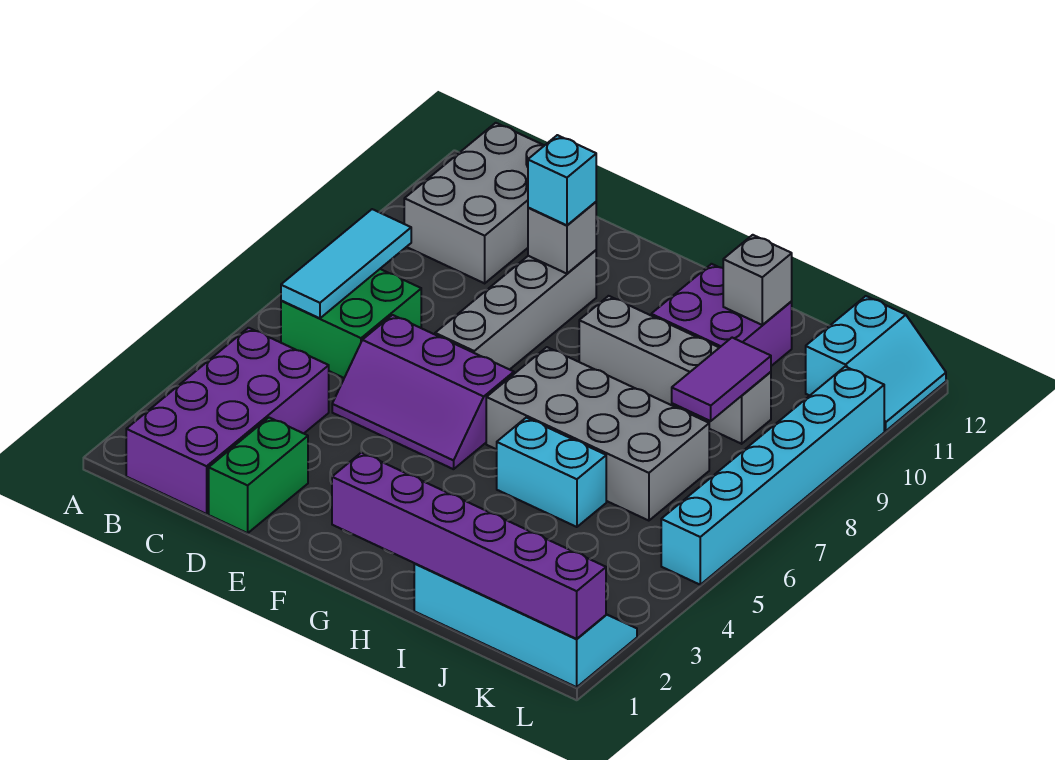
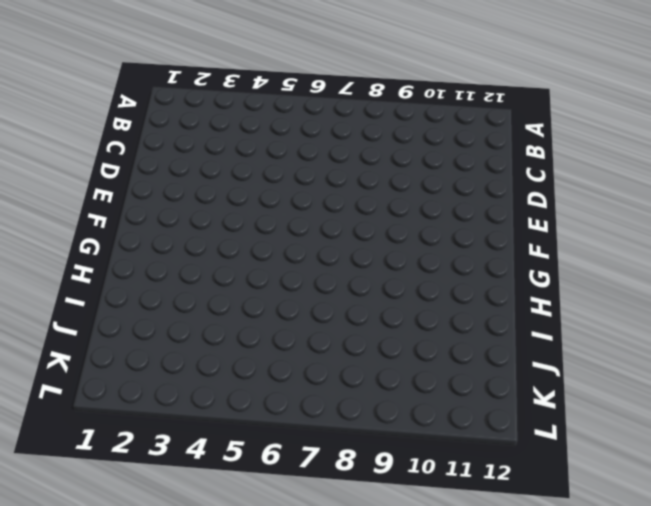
none -> purple 2x4 brick [126,328,329,514]
none -> green 2x2 brick [281,269,421,378]
none -> grey 2x3 brick [404,123,545,283]

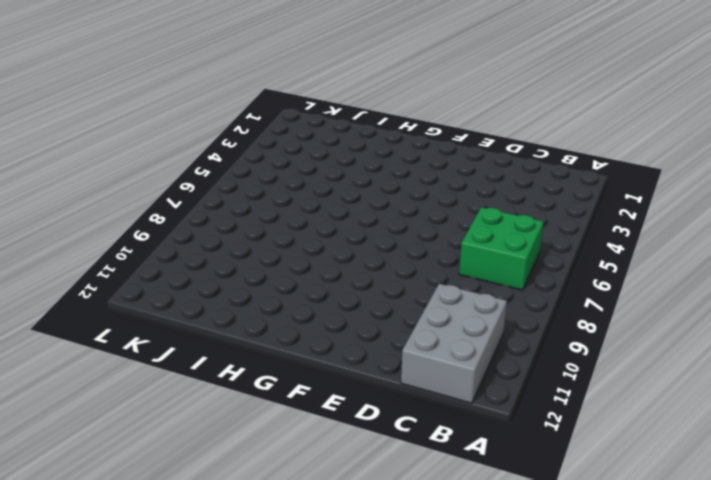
none -> purple 2x4 brick [126,328,329,514]
none -> green 1x2 brick [209,418,308,533]
none -> purple 2x3 slope [332,315,514,469]

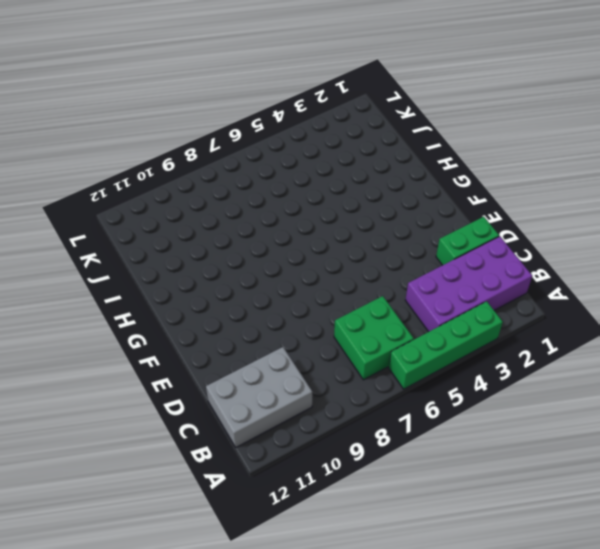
green 1x4 brick [389,301,503,389] -> none
none -> purple 2x3 slope [332,315,514,469]
none -> grey 1x4 brick [435,250,596,370]
none -> grey 2x4 brick [486,347,709,521]

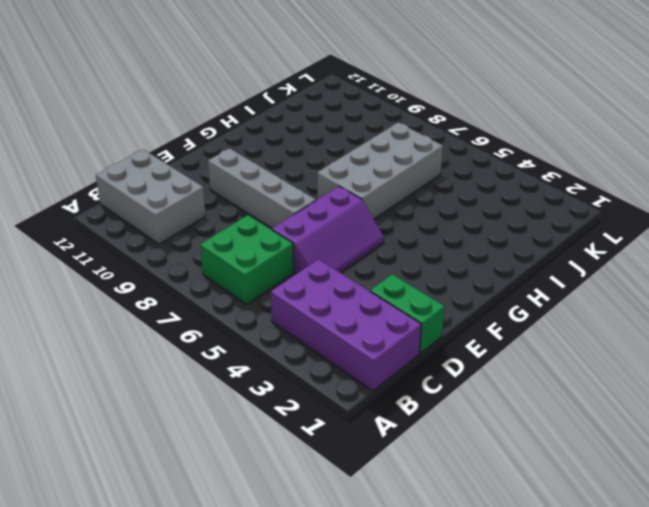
none -> grey 1x4 brick [579,296,771,444]
none -> cyan 1x2 brick [497,418,606,527]
none -> purple 2x2 brick [651,264,792,366]

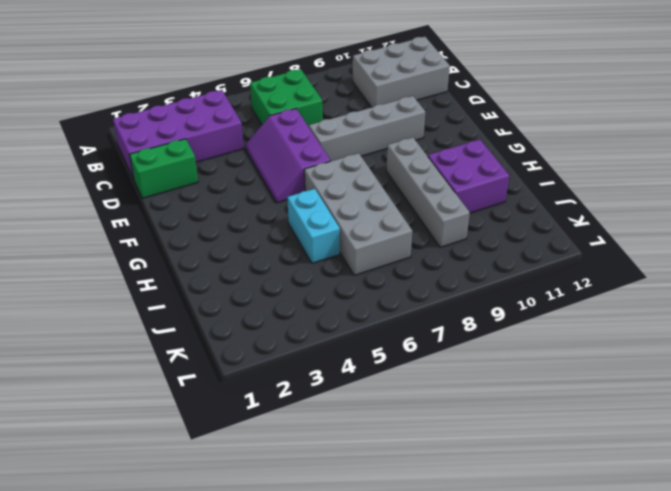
none -> cyan 2x4 slope [414,564,637,687]
none -> cyan 2x2 slope [806,296,946,431]
none -> cyan 1x6 brick [661,367,884,585]

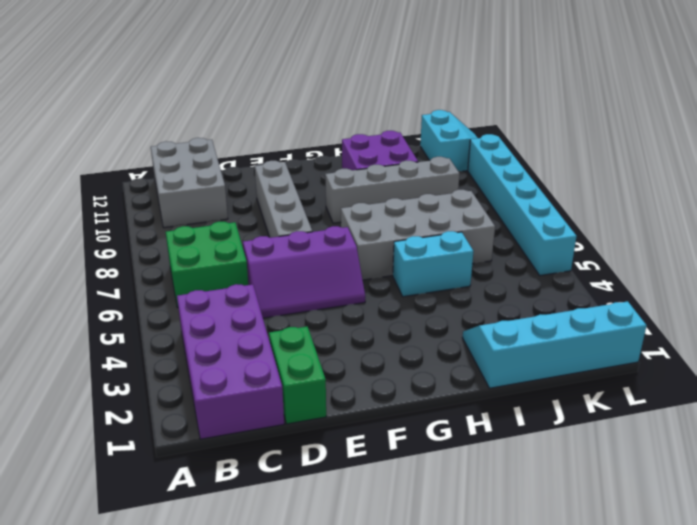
none -> cyan 1x3 tile [281,209,411,318]
none -> grey 1x1 brick [528,202,596,274]
none -> purple 1x6 brick [332,452,606,639]

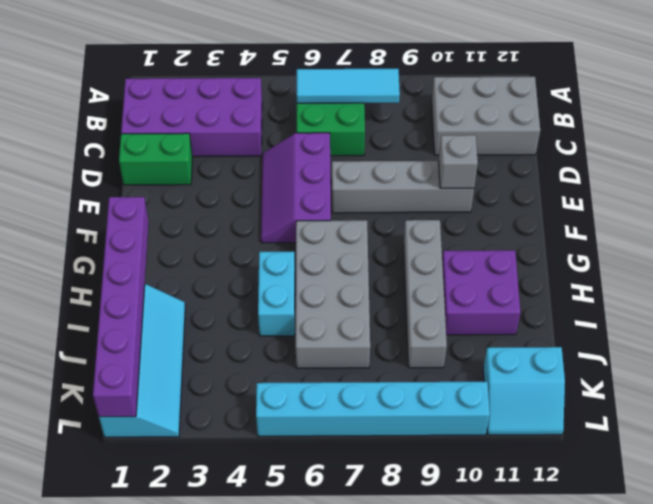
none -> grey 1x1 brick [723,235,792,325]
none -> purple 1x2 tile [672,338,771,421]
none -> cyan 1x1 brick [528,135,596,225]

